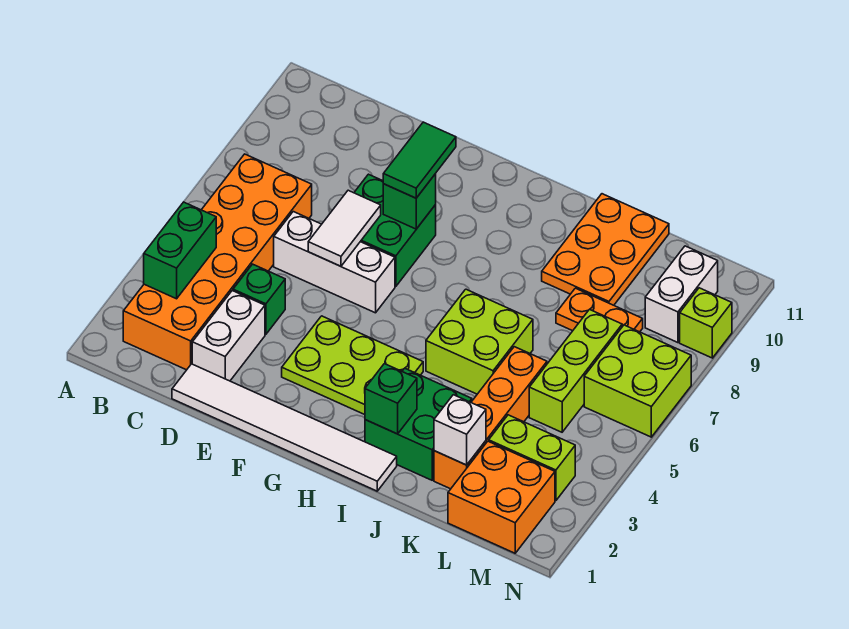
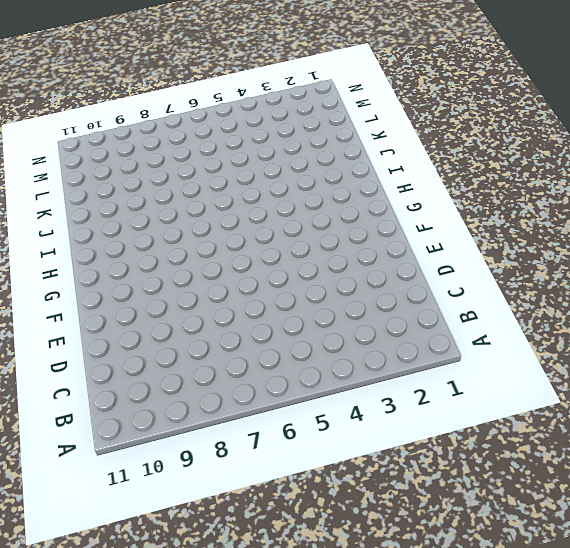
none -> orange 2x6 brick [123,154,312,370]
none -> white 1x6 tile [172,364,397,491]
none -> white 1x2 brick [192,291,265,381]

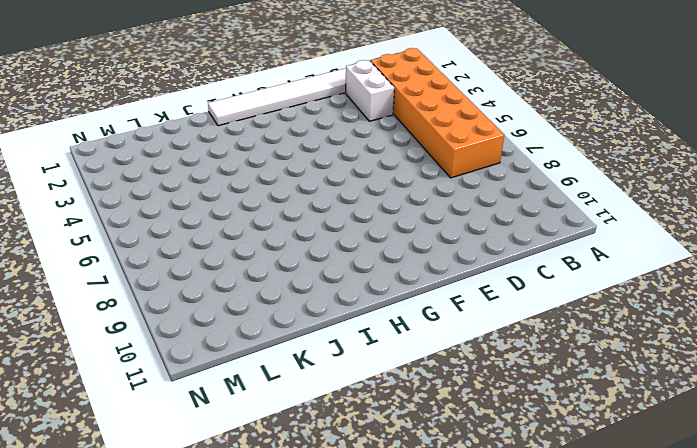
none -> green 1x1 brick [233,264,285,334]
none -> white 1x3 brick [274,212,395,313]
none -> green 2x2 brick [354,174,436,286]

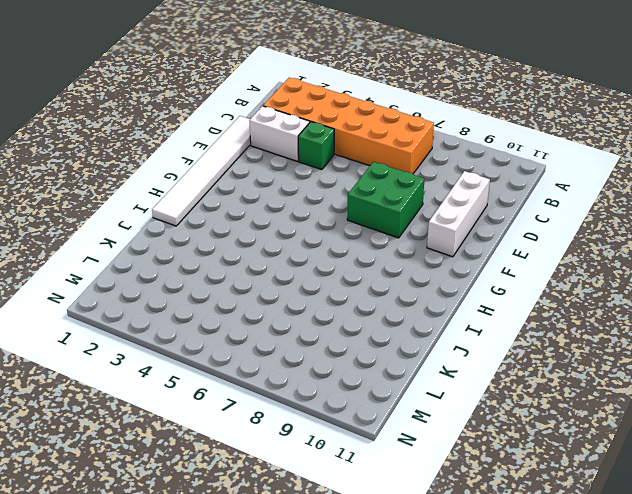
white 1x3 brick [427,171,490,257] -> white 1x3 brick moved to [274,212,395,313]
none -> lime 2x3 plate [282,316,423,415]
none -> green 2x2 brick [365,368,472,480]
none -> lime 2x2 brick [426,289,533,394]

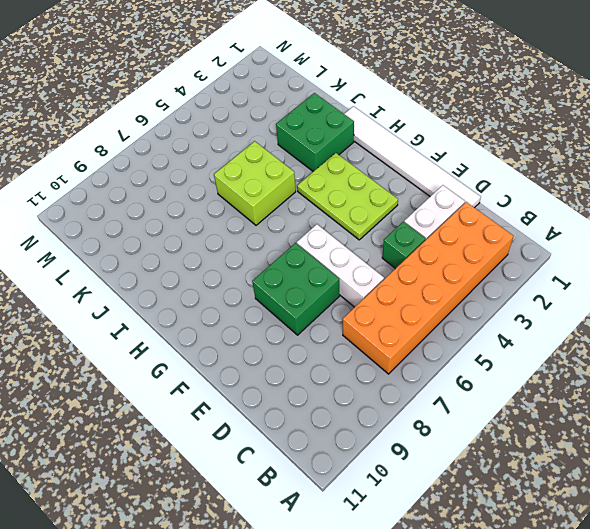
none -> orange 2x3 plate [542,194,669,305]
none -> orange 1x4 brick [434,347,547,489]
none -> orange 1x2 plate [556,288,643,332]

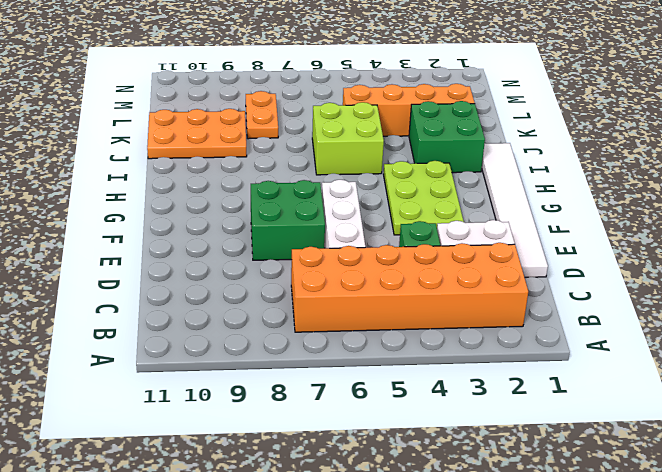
none -> orange 2x2 brick [448,441,555,553]
none -> lime 1x2 brick [489,415,575,501]
none -> lime 1x3 brick [529,309,622,432]

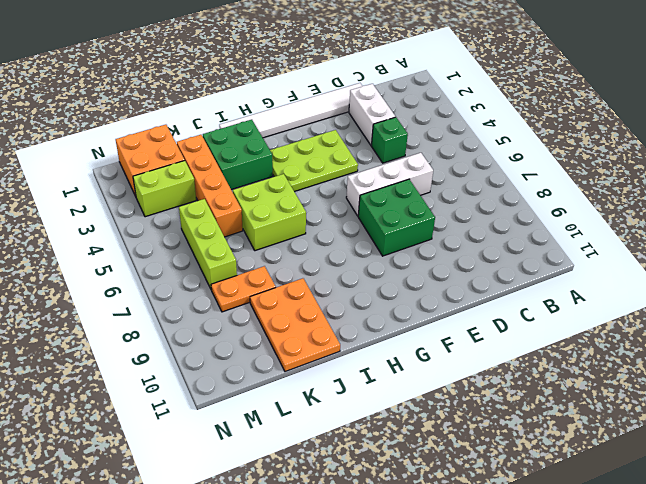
none -> orange 2x6 brick [123,154,312,370]
none -> lime 2x2 brick [584,325,691,437]
none -> white 1x2 brick [645,246,718,343]

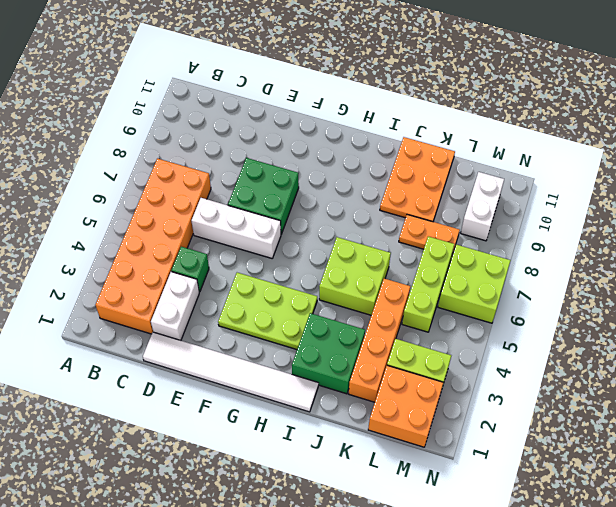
none -> lime 1x1 brick [680,288,732,358]
none -> green 1x2 brick [144,202,216,299]
none -> white 1x2 tile [308,190,381,266]

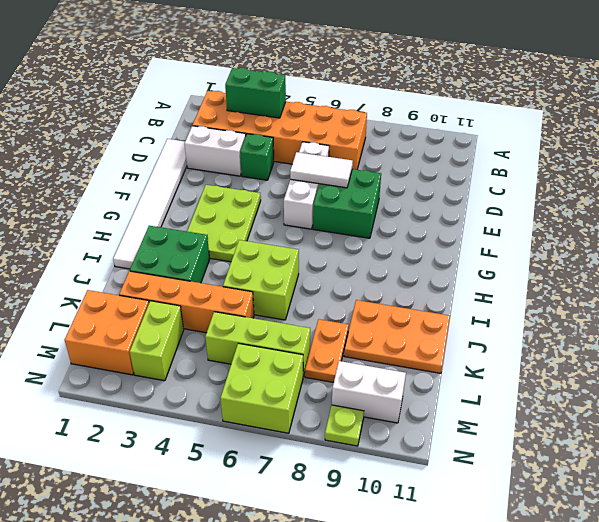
lime 1x1 plate [325,405,364,446] -> lime 1x1 brick [680,288,732,358]
none -> green 1x1 brick [383,174,436,229]
none -> green 1x1 brick [365,364,417,434]
none -> white 1x1 brick [434,395,486,465]

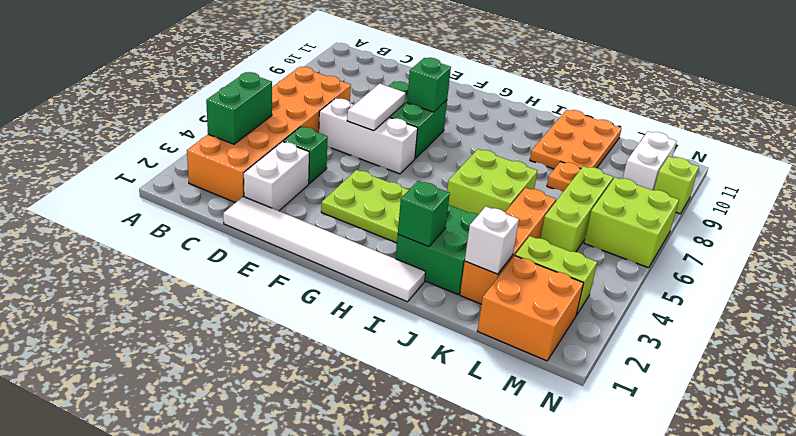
none -> green 1x2 tile [383,122,456,198]

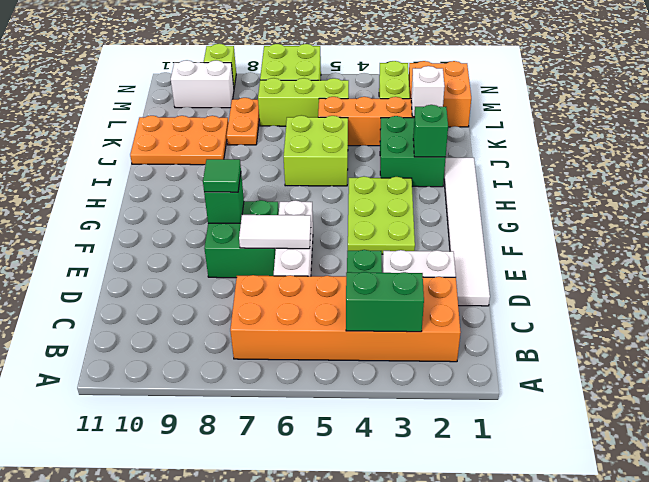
green 1x1 tile [203,159,241,192] -> green 1x2 tile [383,122,456,198]

